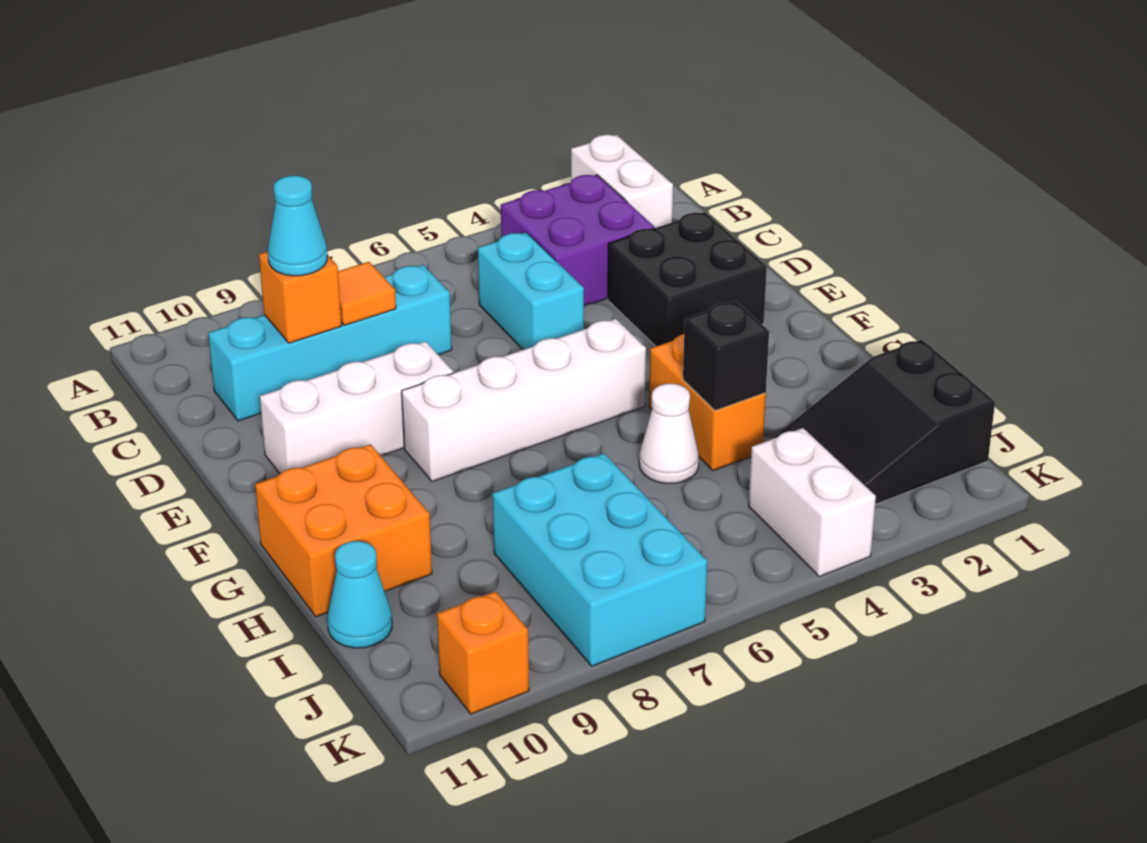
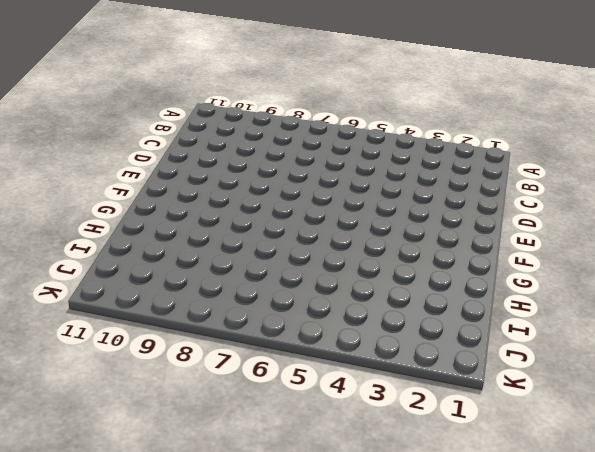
none -> white 1x2 brick [571,135,673,228]
none -> purple 2x2 brick [501,175,654,306]
none -> cyan 1x2 brick [478,232,584,350]

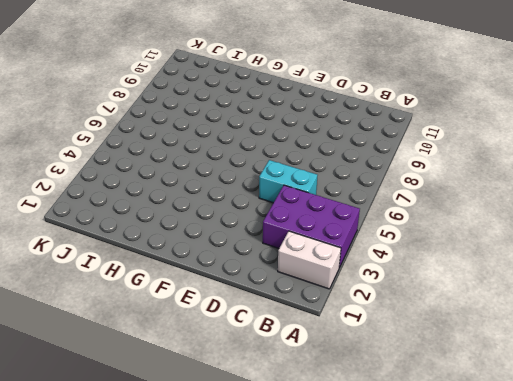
purple 2x3 brick [263,185,360,268] -> purple 2x2 brick [501,175,654,306]
none -> cyan 1x4 brick [208,265,452,421]
none -> black 2x2 brick [608,212,767,346]
none -> white 1x3 brick [260,341,453,474]

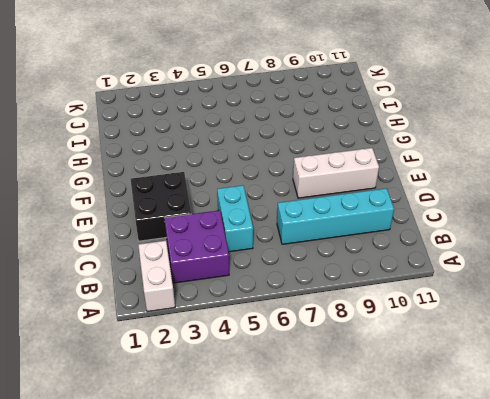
none -> white 1x4 brick [402,319,646,481]
none -> orange 1x2 brick [649,334,766,471]
none -> orange 2x2 brick [255,444,432,617]

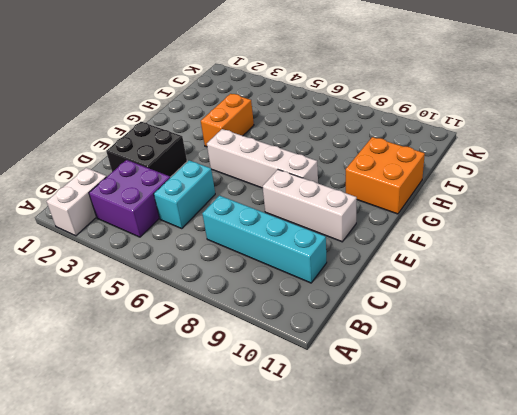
none -> white 1x1 cone [639,384,699,484]
none -> black 2x3 slope [772,340,995,504]
none -> cyan 2x3 brick [493,453,707,666]

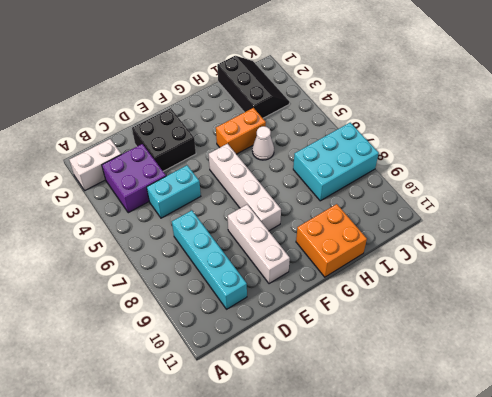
black 2x3 slope [217,56,289,118] -> black 2x3 slope turned to [772,340,995,504]
none -> cyan 1x1 cone [328,541,392,648]
none -> white 1x2 brick [749,428,876,577]
none -> orange 1x1 brick [437,591,529,714]

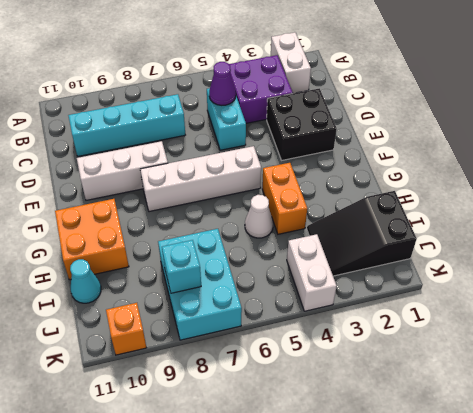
purple 1x1 cone [209,62,236,105] -> none
cyan 1x1 brick [162,240,201,293] -> none
none -> orange 1x1 tile [338,262,396,325]
none -> orange 1x1 brick [259,251,342,343]
none -> black 1x1 brick [683,301,769,411]

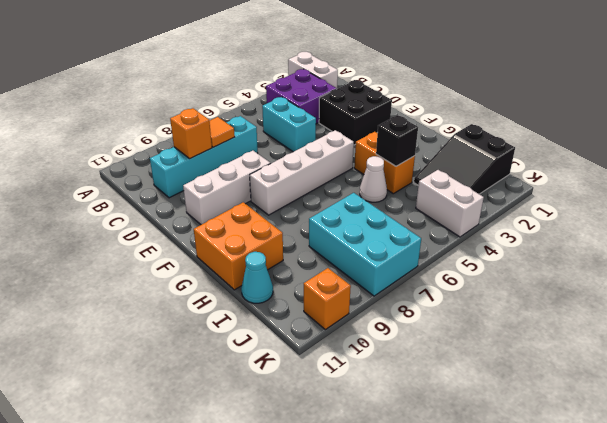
none -> cyan 1x1 cone [268,176,327,276]

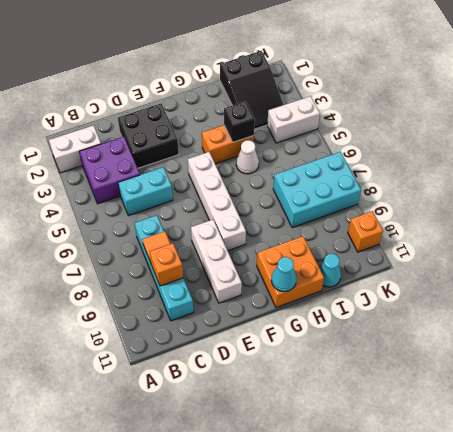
cyan 1x1 cone [271,257,297,292] -> cyan 1x1 cone moved to [268,176,327,276]

